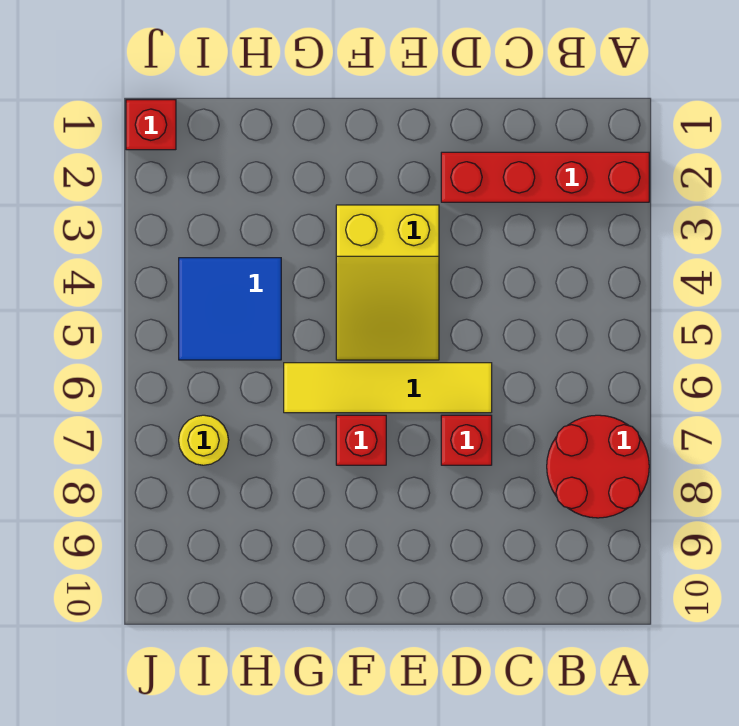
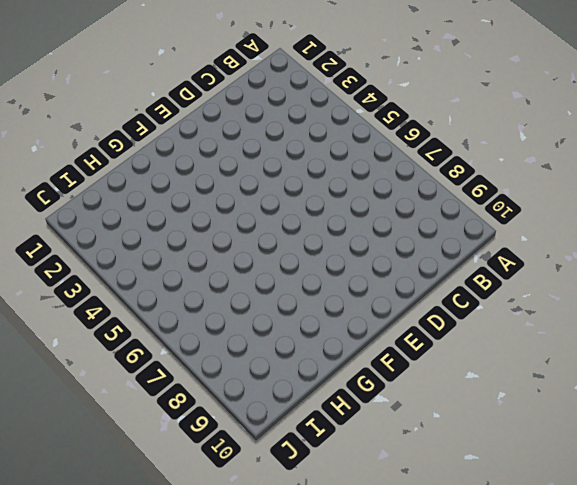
none -> red 1x4 brick [441,152,649,202]
none -> red 2x2 round brick [547,415,649,518]

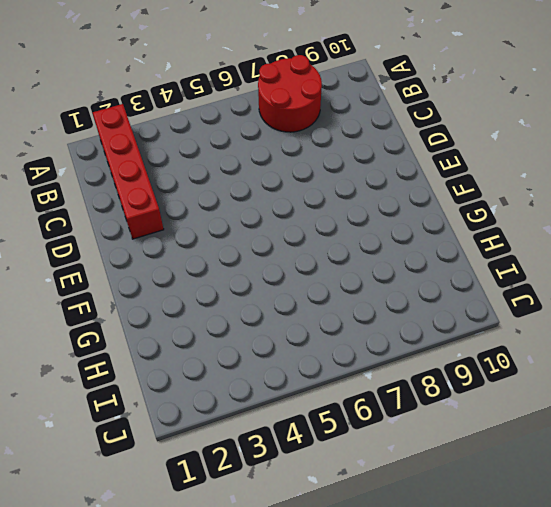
none -> yellow 1x4 tile [284,363,492,413]
none -> red 1x1 brick [441,415,492,465]

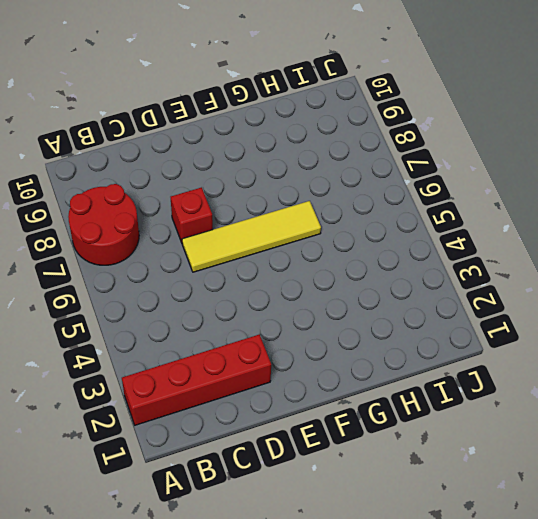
none -> yellow 2x3 slope [336,205,439,360]
none -> red 1x1 brick [336,415,386,465]

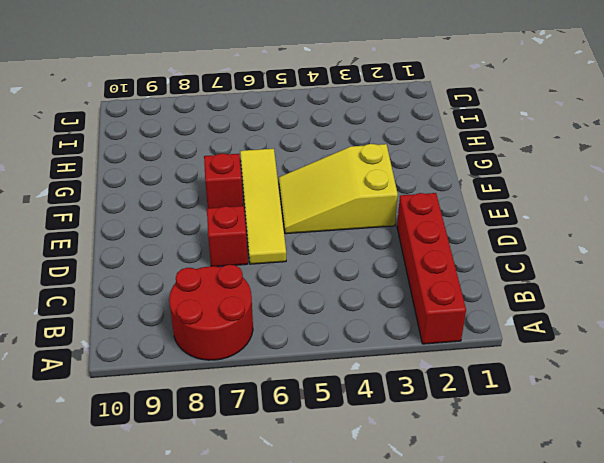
none -> blue 2x2 tile [179,258,281,360]
none -> yellow 1x1 round brick [179,415,229,465]

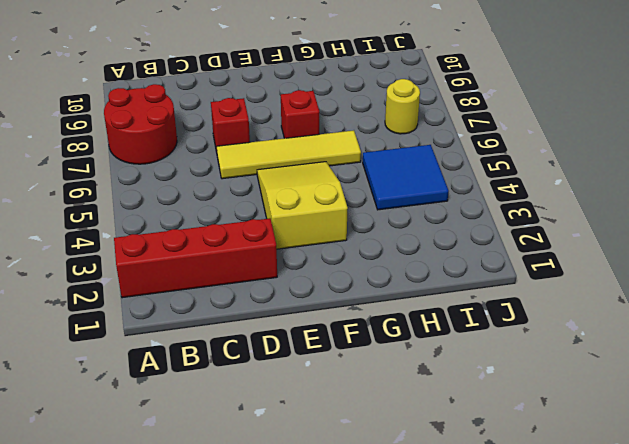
none -> red 1x1 brick [126,100,176,150]

